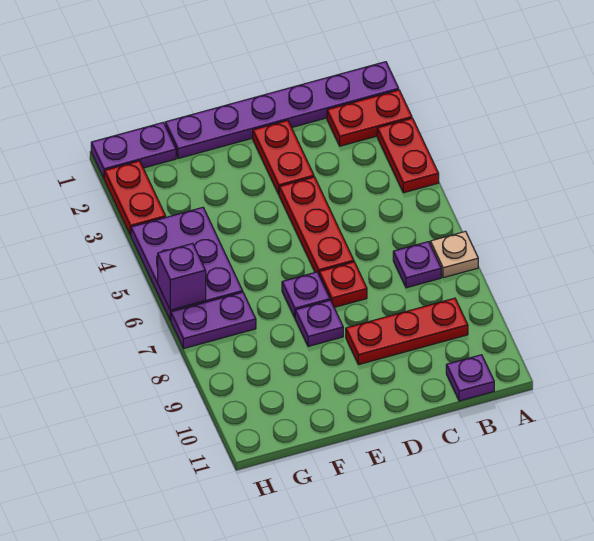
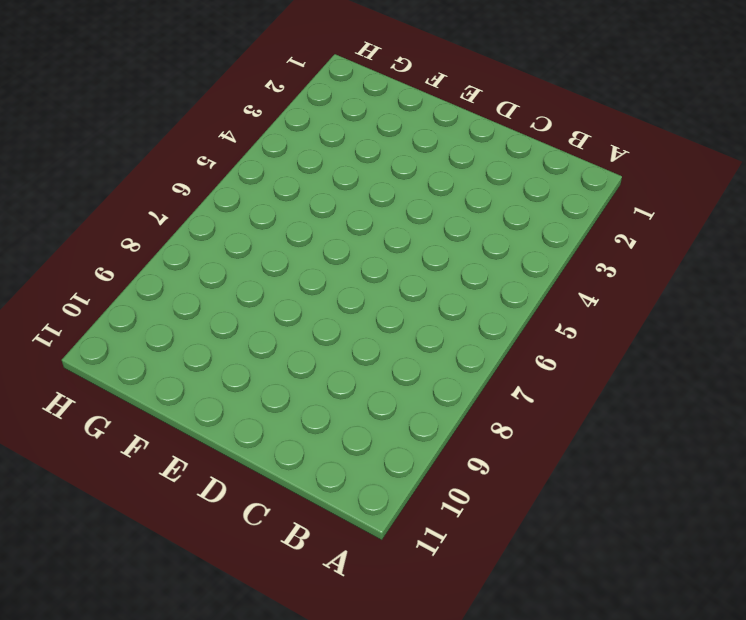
none -> purple 1x6 plate [165,62,399,159]
none -> red 1x2 plate [327,90,412,146]
none -> red 1x2 plate [377,118,439,193]

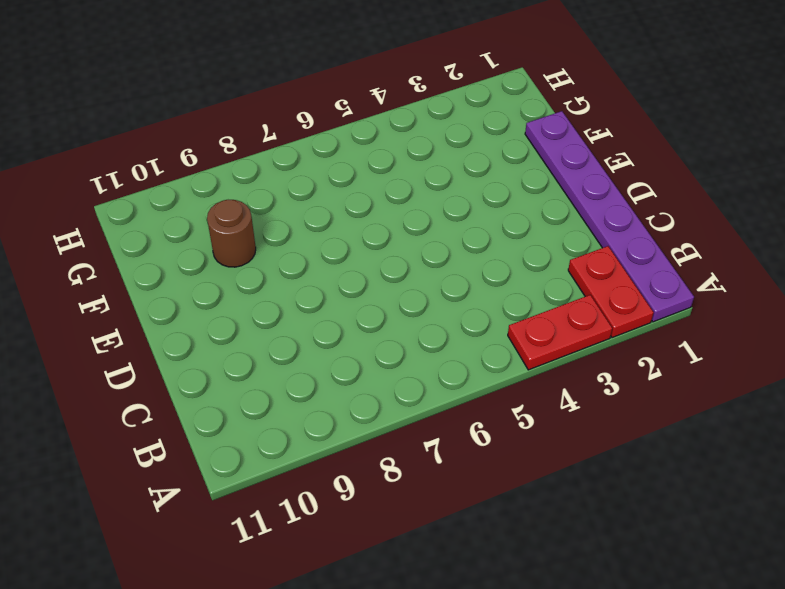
brown 1x1 round brick [207,200,256,267] -> none
none -> tan 1x1 plate [430,231,478,278]
none -> purple 1x1 plate [393,242,441,288]
none -> red 1x3 plate [346,298,468,365]

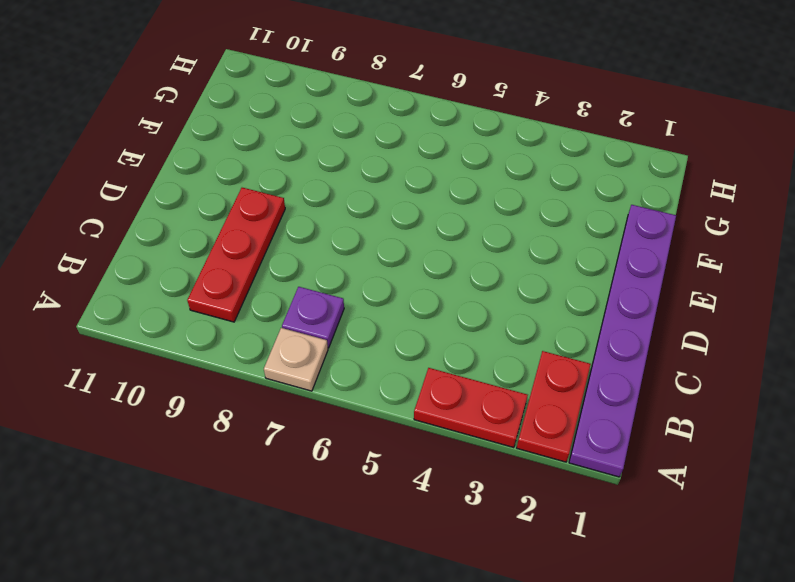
none -> purple 1x1 plate [446,355,494,401]
none -> red 1x2 plate [253,120,314,194]
none -> red 1x3 plate [279,177,354,274]

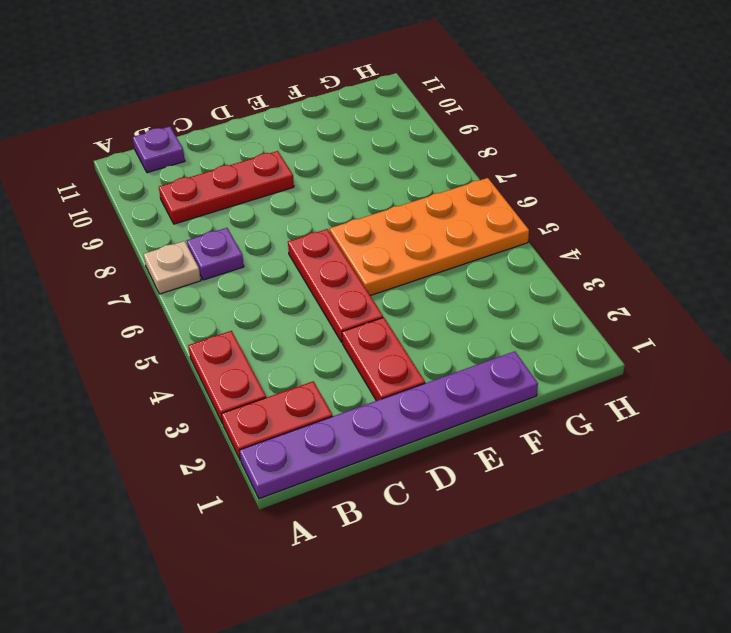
orange 2x4 plate [330,178,529,296] -> purple 2x3 plate [131,207,243,320]
none -> red 1x1 plate [319,262,367,307]
none -> purple 1x1 plate [282,272,330,317]
none -> purple 1x1 plate [295,300,343,346]

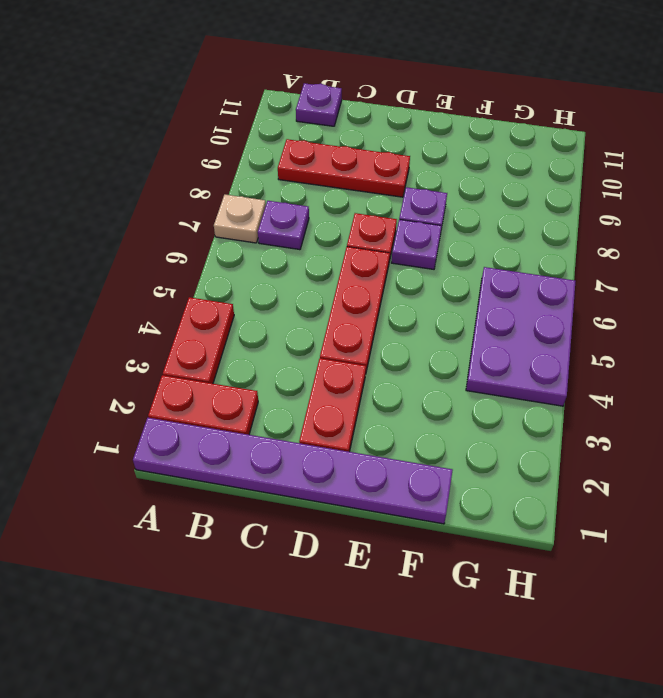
none -> purple 1x2 plate [91,123,176,178]
none -> purple 1x2 plate [171,292,256,348]
none -> red 1x2 plate [104,161,166,235]

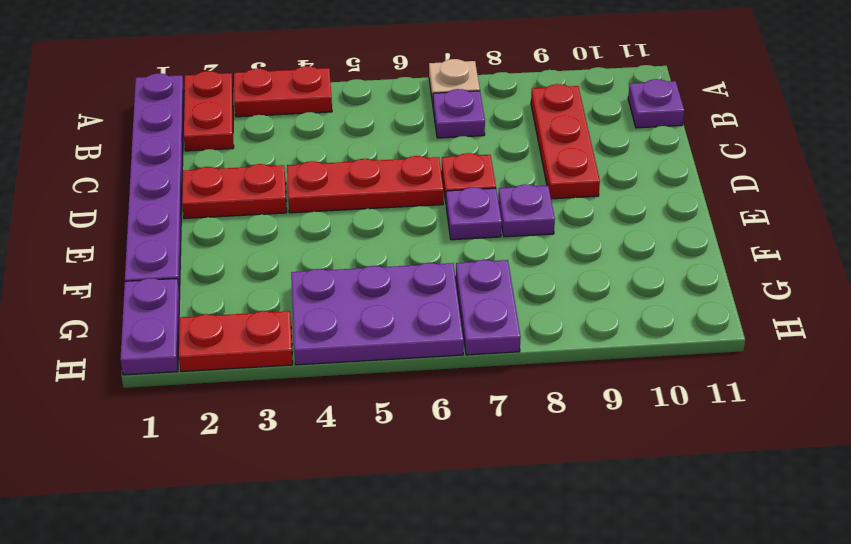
none -> purple 1x1 brick [158,243,206,310]

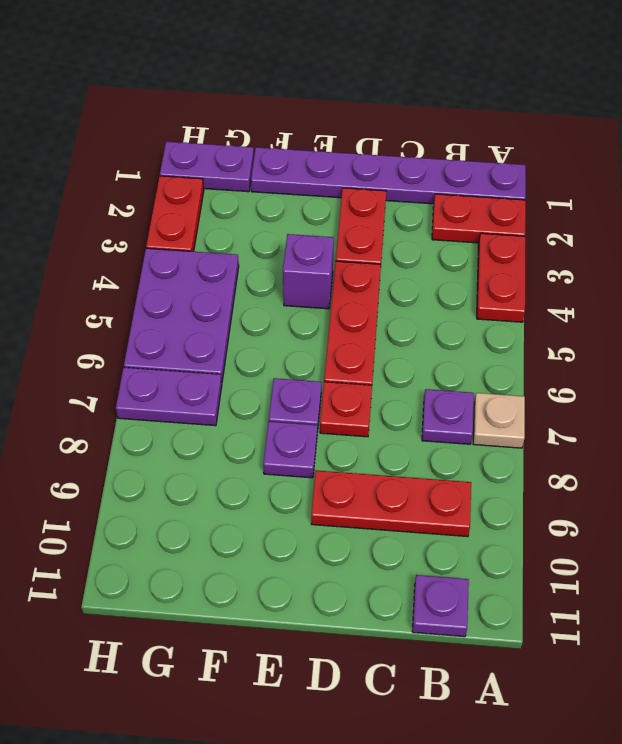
purple 1x1 brick [283,234,334,309] -> purple 1x1 brick moved to [158,243,206,310]

